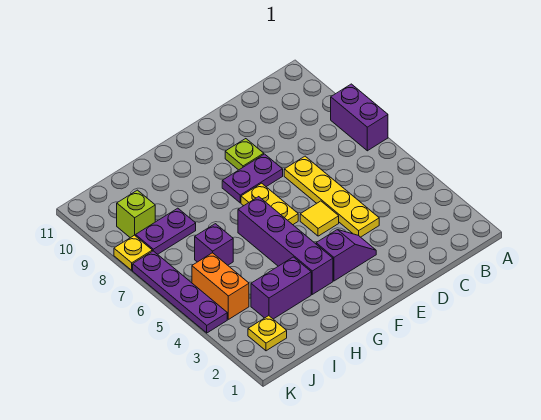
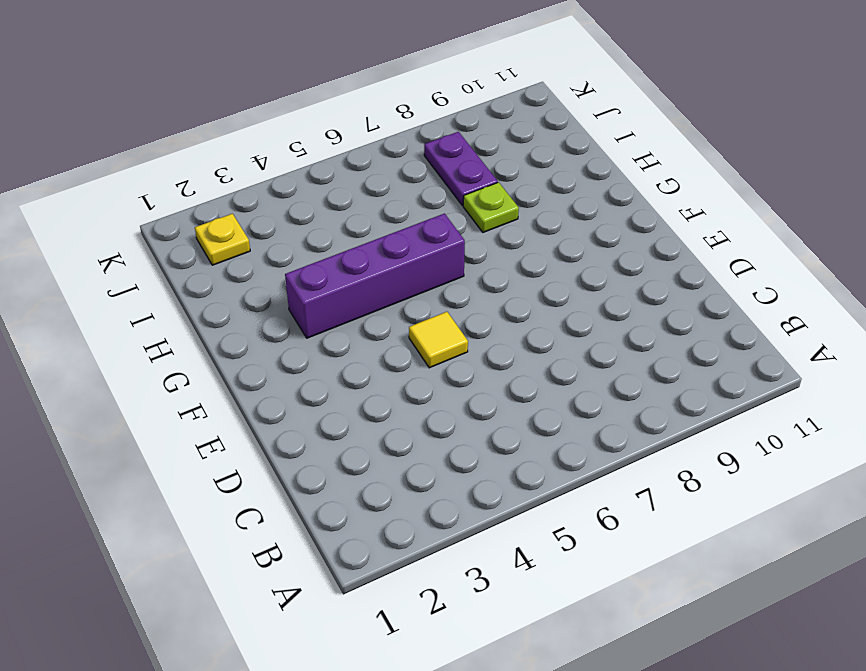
lime 1x1 plate [463,182,519,232] -> lime 1x1 plate moved to [225,139,264,170]
none -> purple 1x2 brick [331,84,388,151]
none -> yellow 1x4 plate [284,156,379,237]
none -> purple 1x2 slope [316,230,376,281]

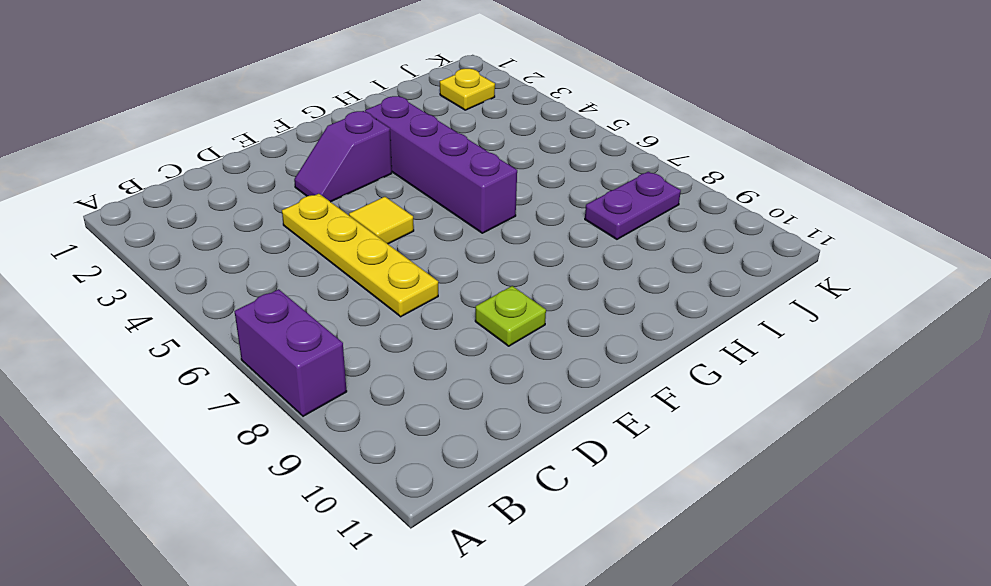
none -> purple 1x2 plate [222,154,283,203]
none -> yellow 1x2 plate [241,183,298,225]
none -> purple 1x2 brick [251,257,311,319]

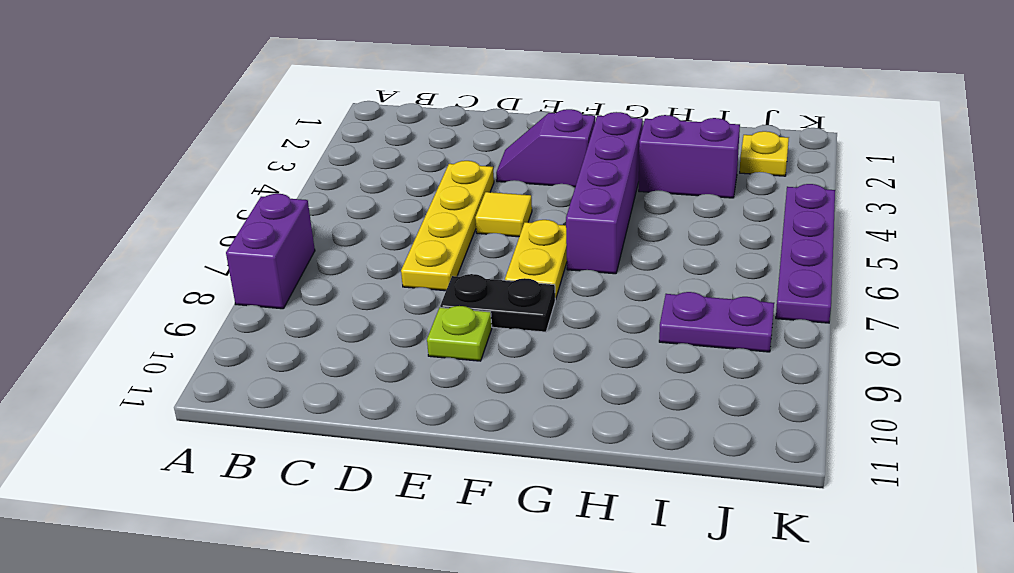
black 1x2 plate [440,274,555,332] -> purple 1x2 plate [222,154,283,203]
none -> purple 1x1 brick [195,224,233,265]
none -> orange 1x2 brick [192,253,249,319]
none -> lime 1x1 brick [117,190,155,238]

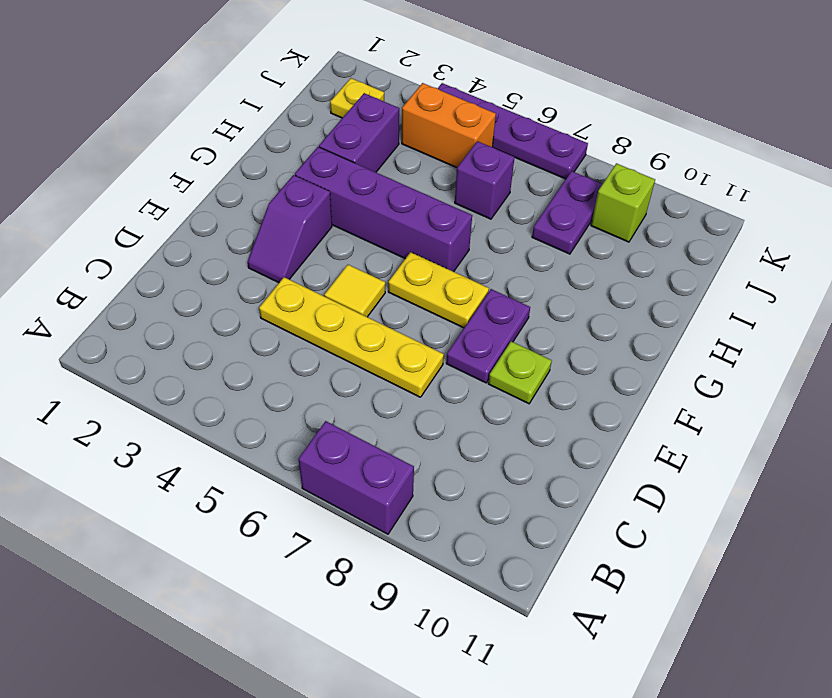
none -> yellow 1x1 plate [114,235,152,270]

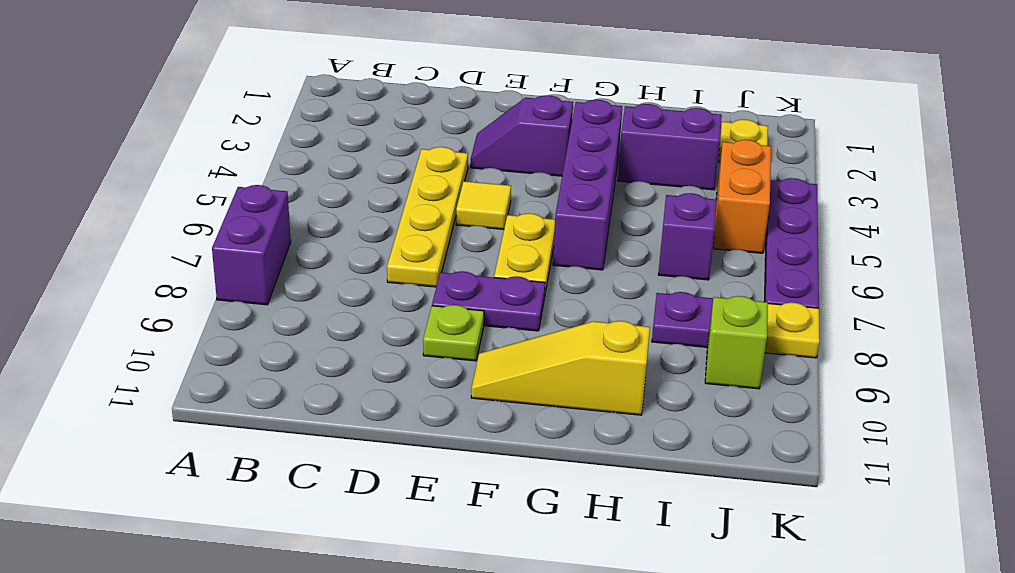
yellow 1x3 slope [471,321,650,415] -> none

